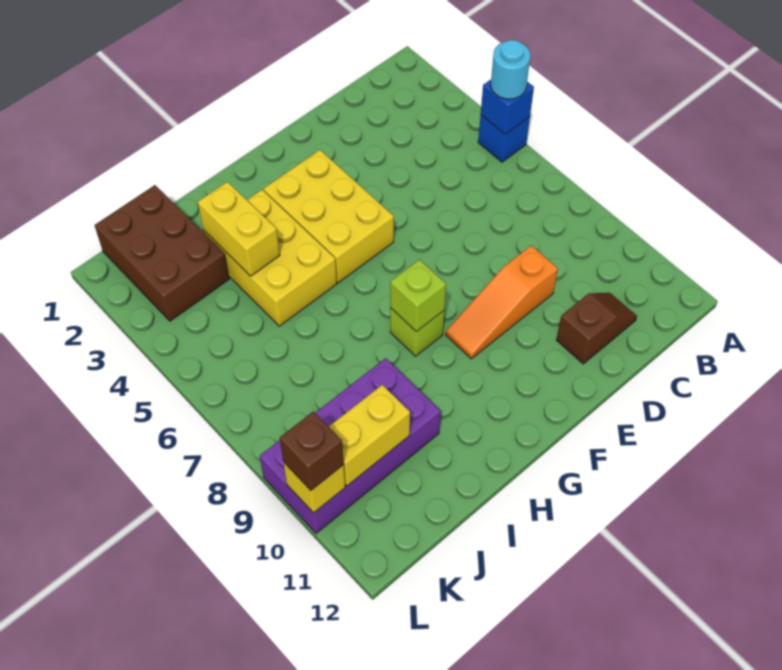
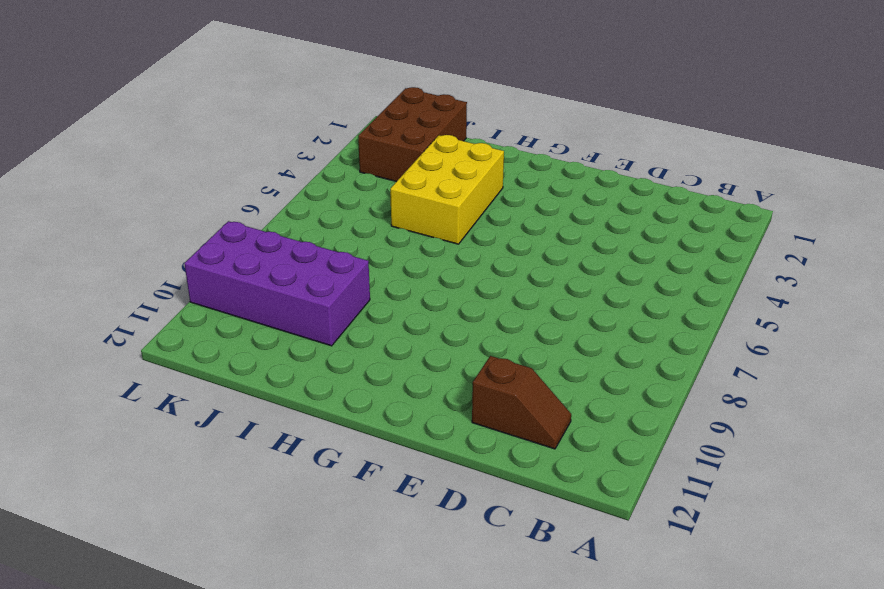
none -> blue 1x1 brick [478,115,530,162]
none -> orange 1x3 slope [446,245,558,359]
none -> yellow 2x3 brick [264,150,394,283]

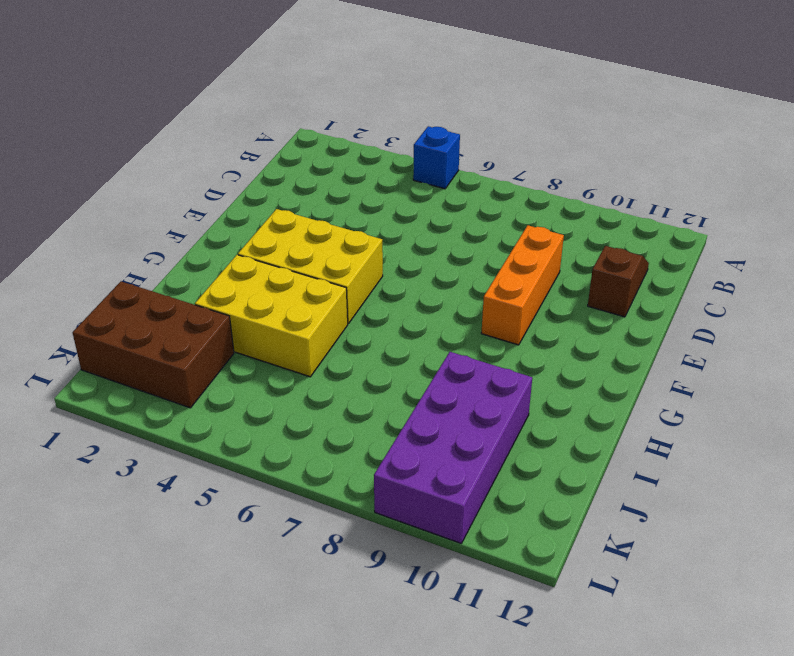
orange 1x3 brick [481,225,564,345] -> orange 1x3 slope [446,245,558,359]
none -> lime 1x1 brick [390,308,444,356]
none -> blue 1x1 brick [481,80,534,134]
none -> lime 1x1 brick [390,260,446,332]

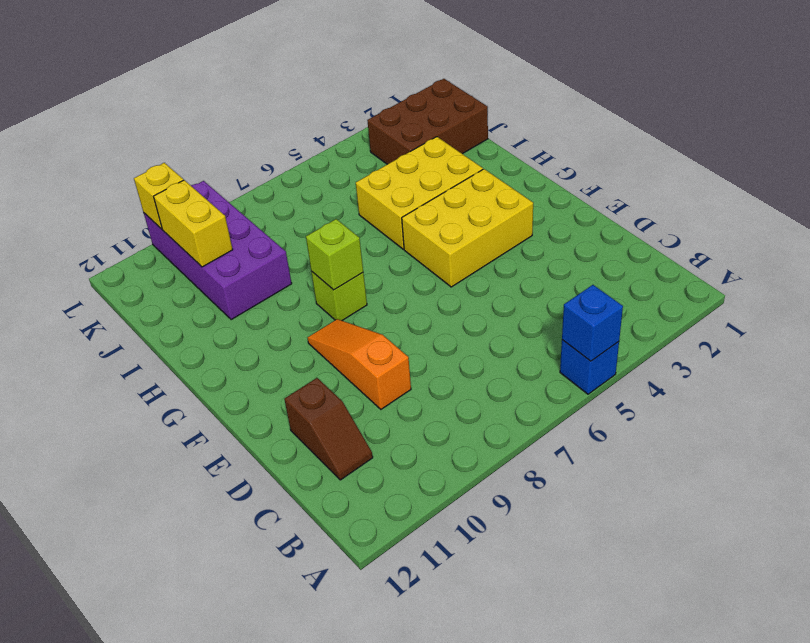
none -> yellow 1x2 brick [198,182,280,276]
none -> cyan 1x1 round brick [491,40,530,99]
none -> brown 1x1 brick [280,411,344,490]

